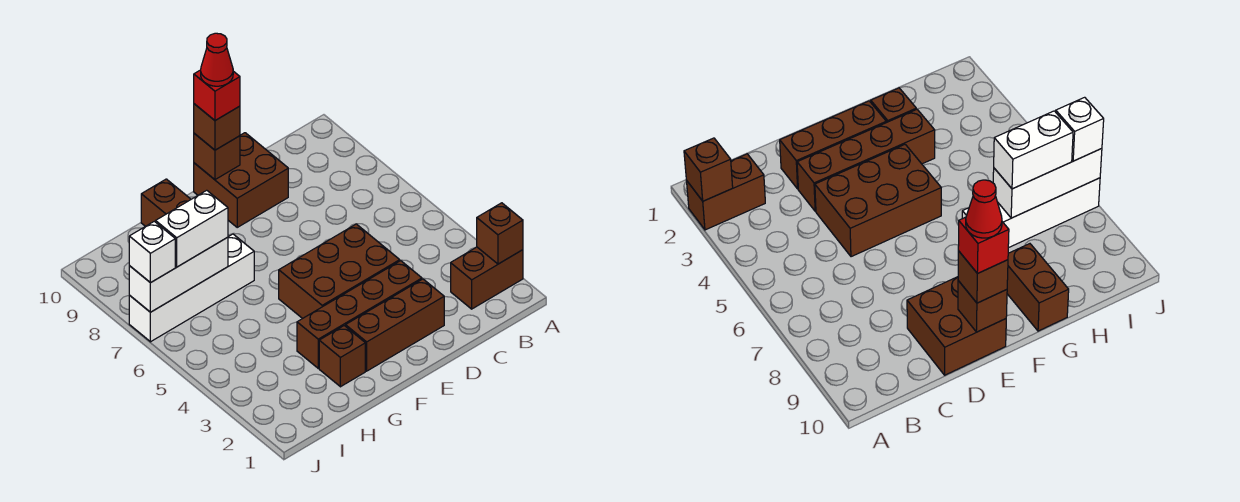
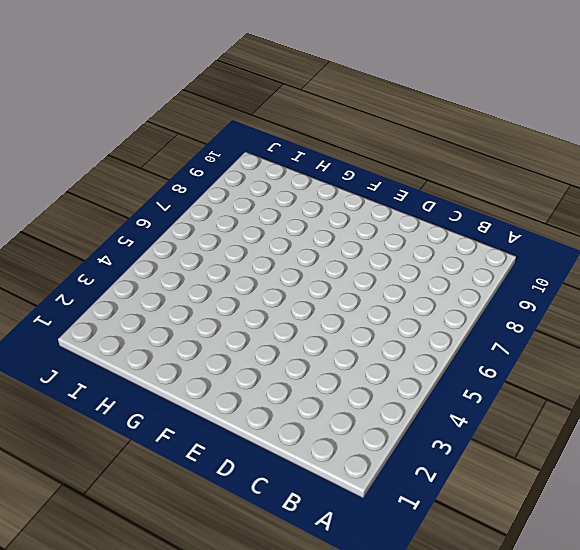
none -> brown 1x2 brick [451,247,523,309]
none -> brown 1x3 brick [346,279,444,371]
none -> brown 1x4 brick [297,261,422,368]

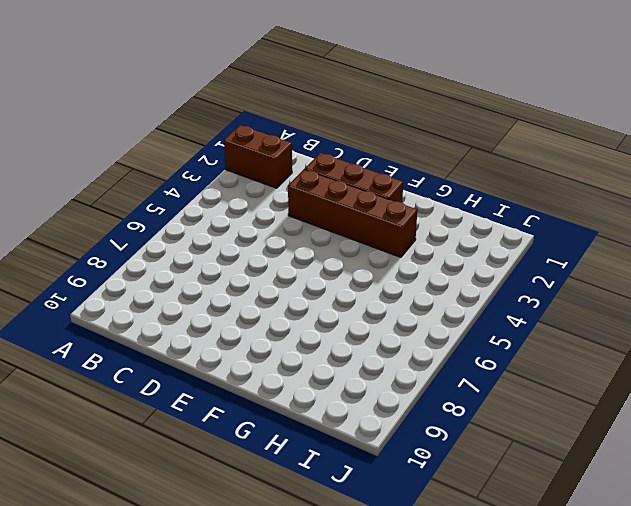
none -> brown 2x3 brick [279,224,400,319]
none -> brown 2x2 brick [194,133,288,227]
none -> brown 1x1 brick [319,326,365,387]

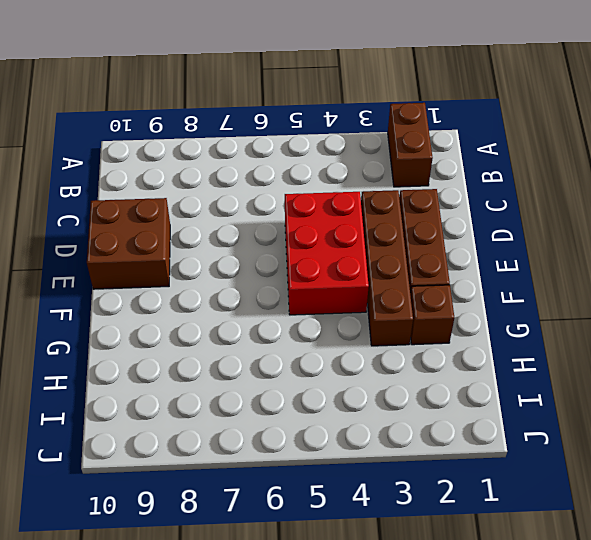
red 2x3 brick [285,192,369,315] -> brown 2x3 brick [279,224,400,319]
none -> white 1x4 brick [129,234,254,342]
none -> brown 1x2 brick [141,179,191,226]
none -> brown 1x1 brick [477,203,523,264]

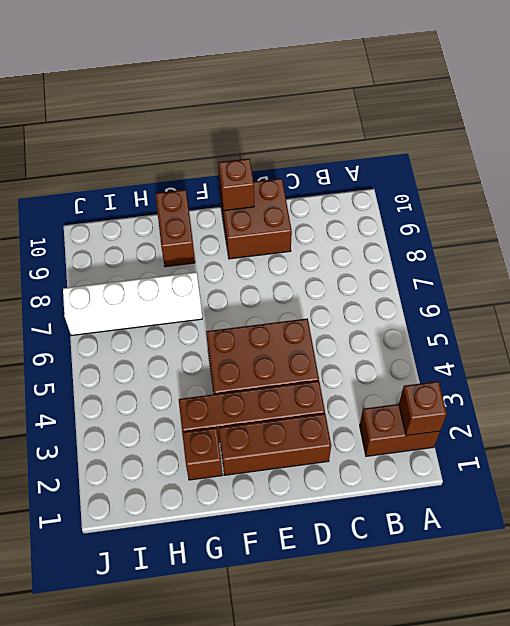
none -> white 1x3 brick [129,237,228,312]
none -> brown 1x1 brick [194,104,240,150]
none -> white 1x2 brick [156,190,228,267]

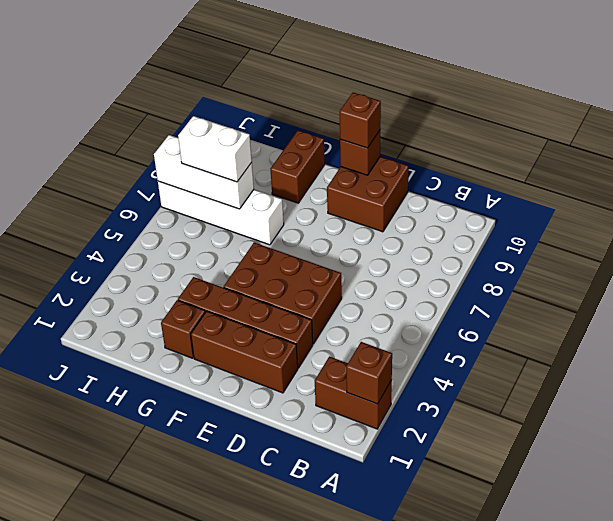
none -> white 1x1 brick [129,221,175,283]
none -> red 1x1 brick [194,70,240,120]
none -> red 1x1 cone [201,33,233,86]

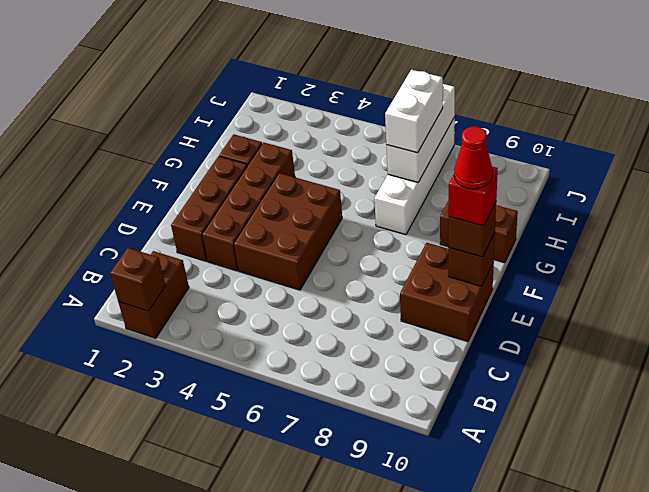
none -> white 1x1 brick [129,221,175,283]

